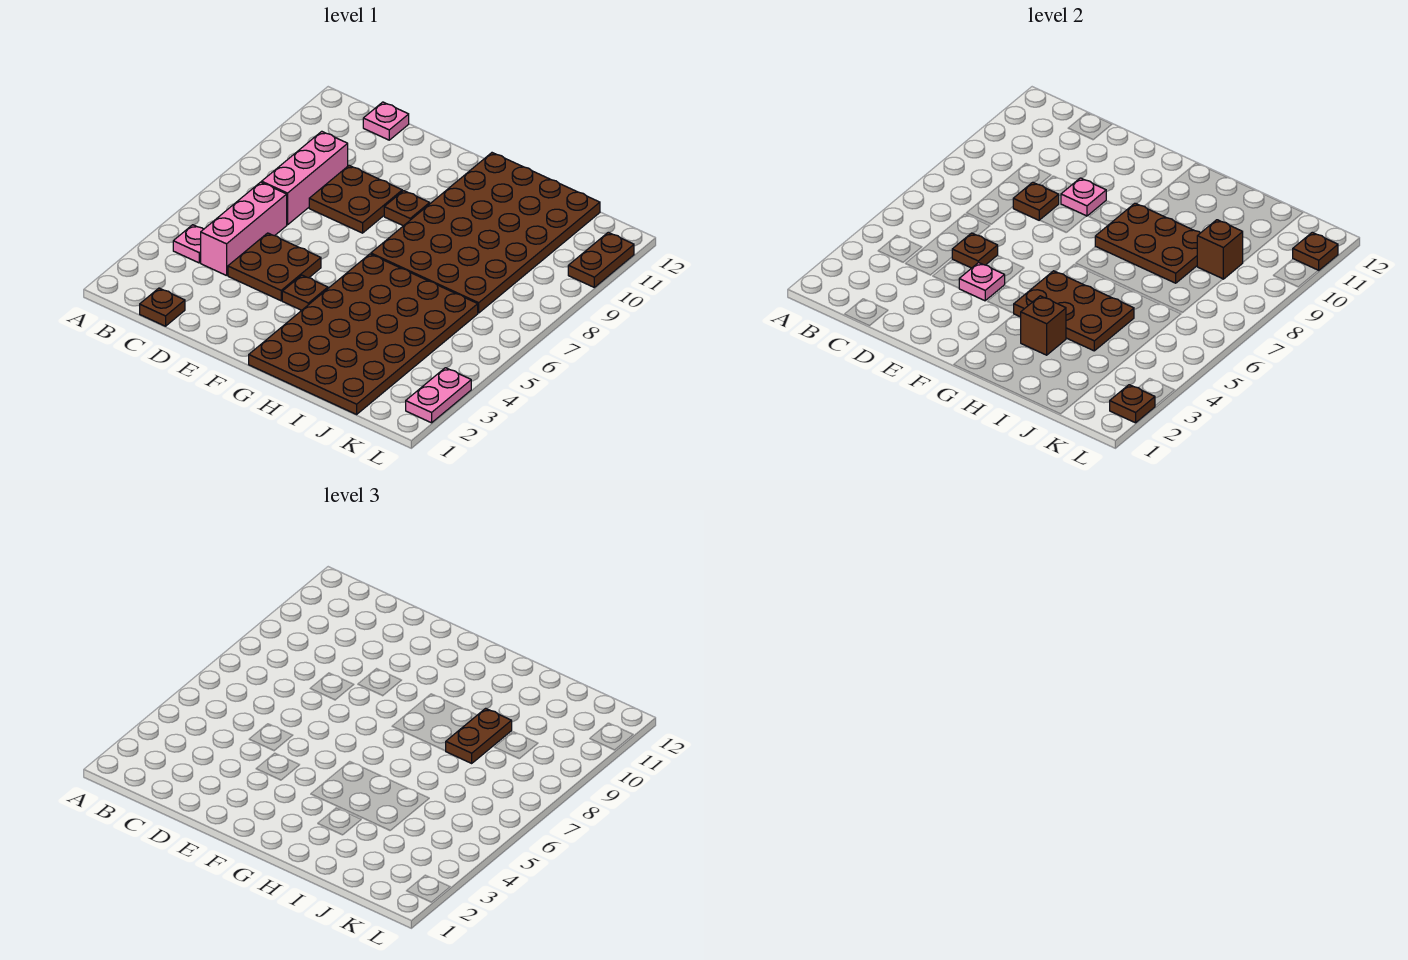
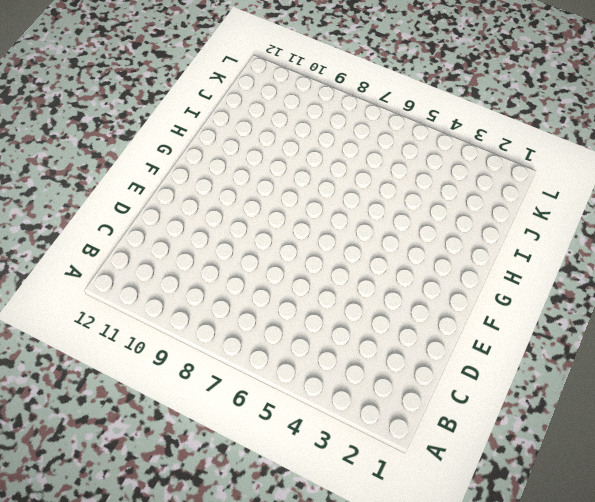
none -> pink 1x1 plate [173,225,204,263]
none -> brown 1x1 plate [140,288,185,326]
none -> pink 1x3 brick [201,182,287,276]

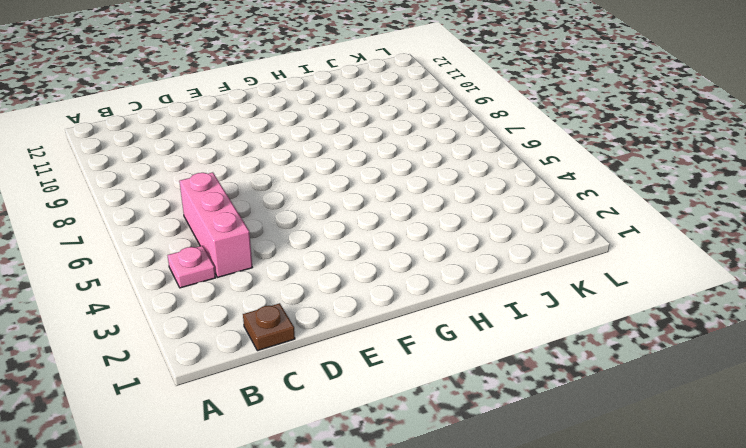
none -> pink 1x3 brick [262,131,348,225]
none -> pink 1x1 plate [363,102,409,140]
none -> brown 2x2 plate [228,233,321,301]

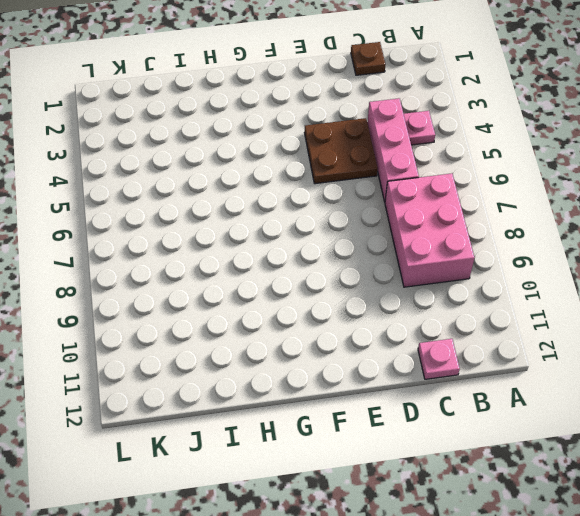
pink 2x3 brick [385,173,474,287] -> pink 1x3 brick [262,131,348,225]
none -> brown 2x2 plate [309,166,402,233]
none -> brown 1x1 plate [282,275,328,310]
none -> brown 1x1 plate [384,191,430,226]

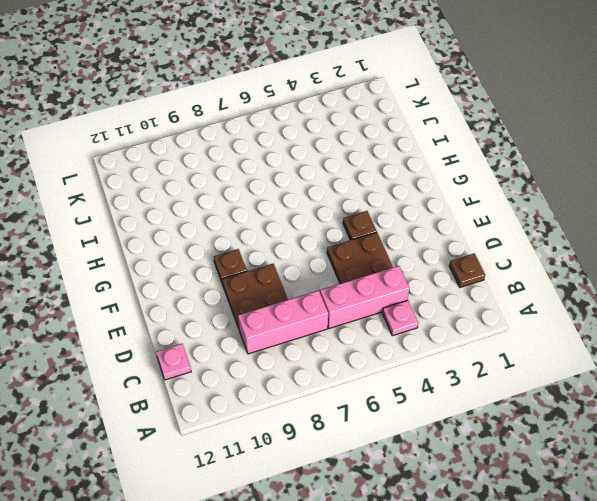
none -> brown 4x6 plate [249,254,478,414]
none -> brown 4x6 plate [371,153,600,313]
none -> pink 1x2 plate [406,368,471,423]

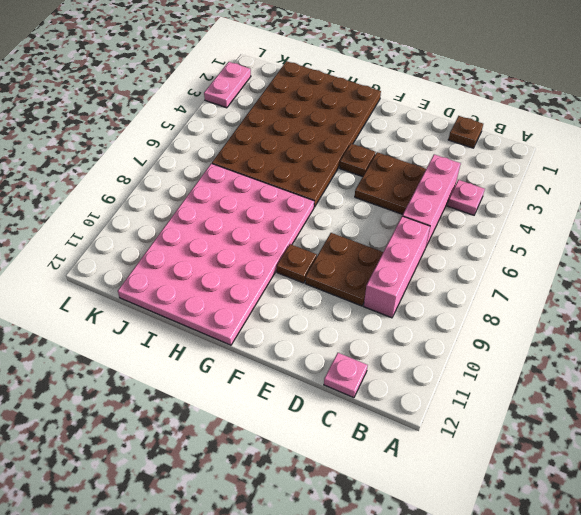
pink 4x6 plate [118,163,314,345] -> brown 4x6 plate [371,153,600,313]
none -> brown 1x2 plate [568,232,634,287]
none -> brown 1x1 plate [952,233,998,268]
none -> brown 1x1 plate [1013,182,1059,220]

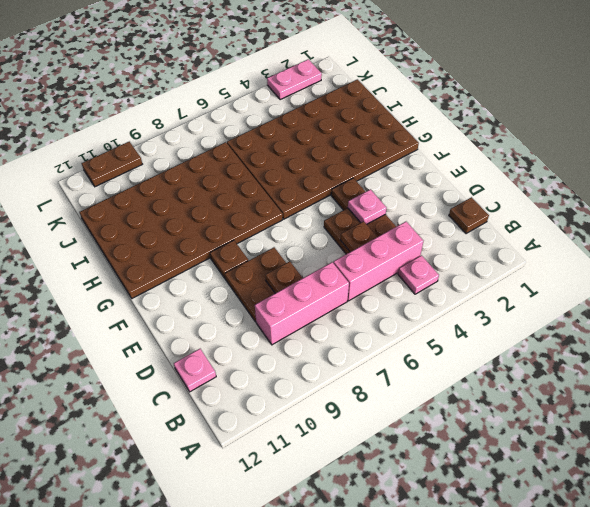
none -> pink 1x1 plate [1061,178,1106,216]
none -> brown 2x3 plate [1014,271,1134,351]
none -> brown 2x3 plate [1095,203,1200,283]

